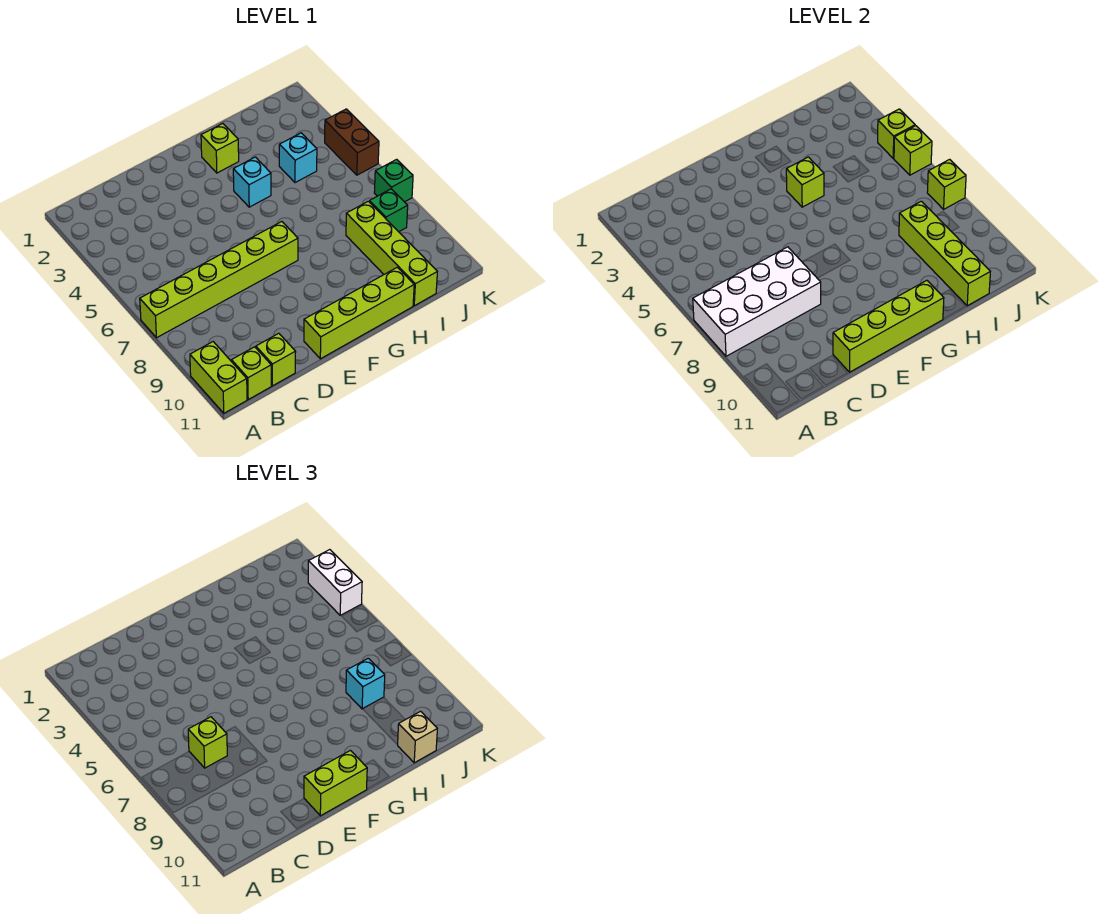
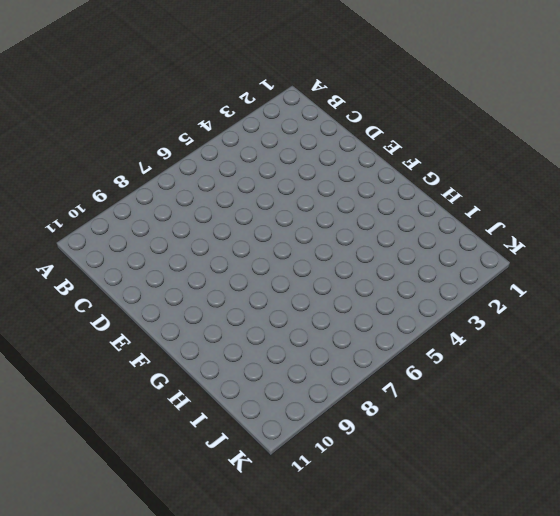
none -> lime 1x6 brick [140,222,298,338]
none -> lime 1x2 brick [190,342,247,413]
none -> lime 1x1 brick [231,347,271,399]

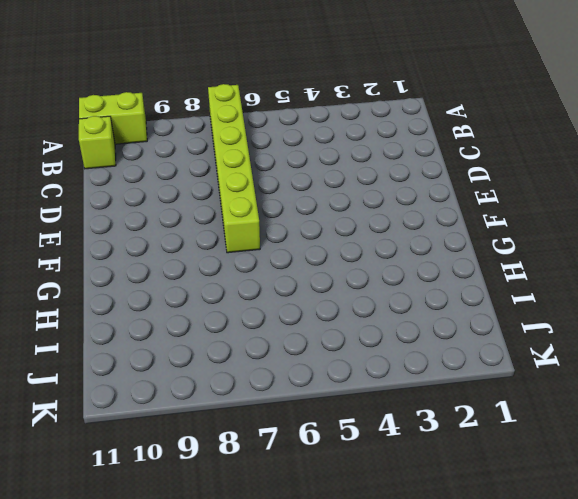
none -> lime 1x1 brick [256,333,296,386]
none -> lime 1x4 brick [304,267,414,359]
none -> lime 1x1 brick [201,124,239,173]

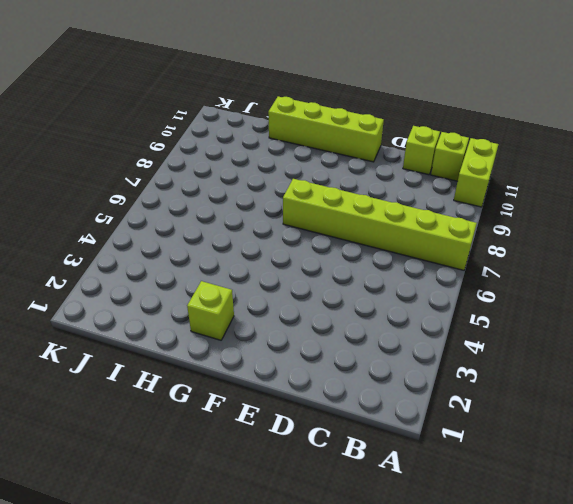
none -> cyan 1x1 brick [233,157,271,207]
none -> cyan 1x1 brick [279,133,317,183]
none -> lime 1x4 brick [346,201,437,306]

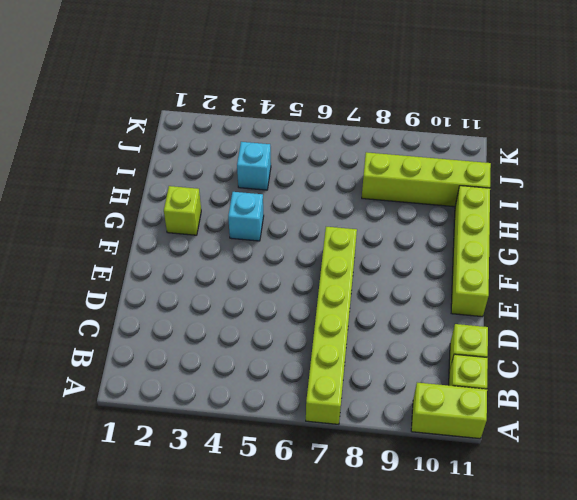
none -> green 1x1 brick [369,189,408,232]
none -> brown 1x2 brick [325,109,379,175]
none -> green 1x1 brick [374,159,413,202]

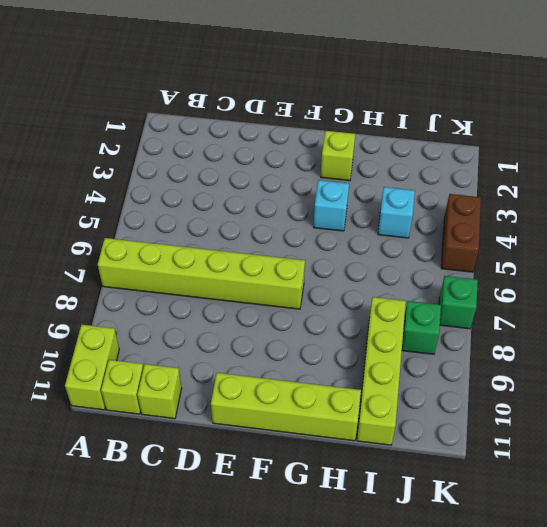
none -> white 2x4 brick [693,247,821,356]
none -> lime 1x4 brick [833,280,944,372]
none -> lime 1x1 brick [786,157,824,207]

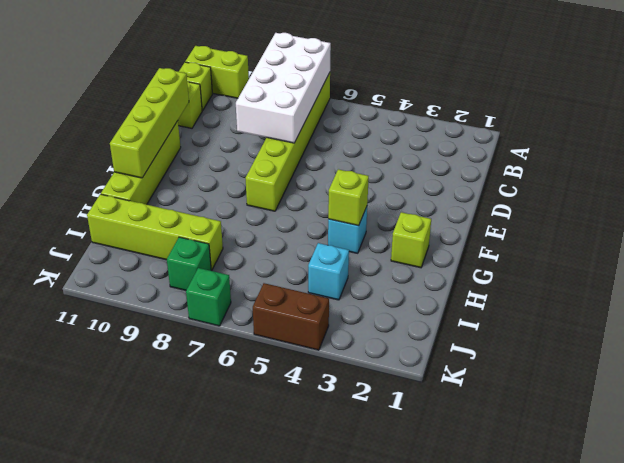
none -> lime 1x4 brick [899,201,990,306]
none -> lime 1x1 brick [878,109,915,158]
none -> lime 1x1 brick [894,126,932,175]

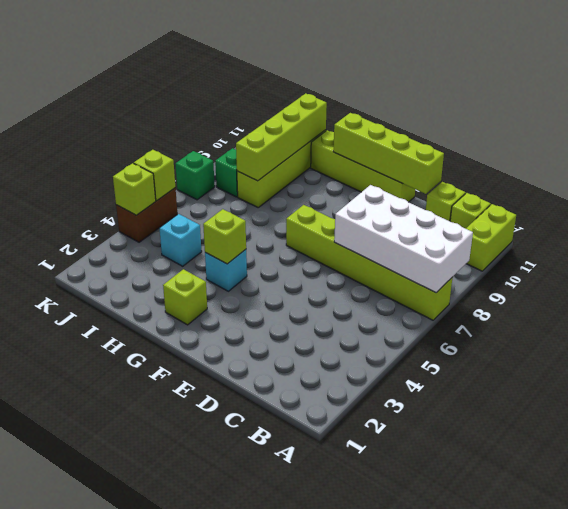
none -> lime 1x1 brick [927,159,966,209]
none -> lime 1x1 brick [188,717,227,768]
none -> lime 1x2 brick [304,750,367,816]

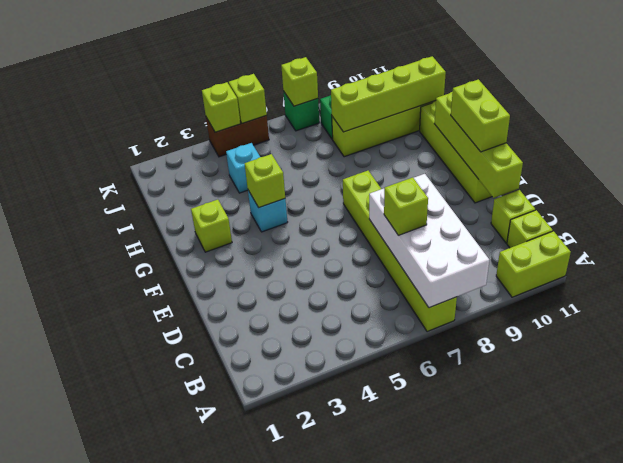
none -> cyan 1x1 brick [346,658,385,709]
none -> tan 1x1 brick [398,711,437,763]
none -> white 1x2 brick [308,550,362,615]

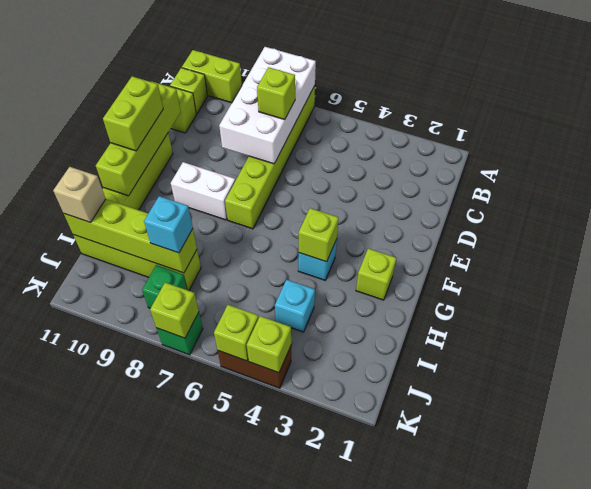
white 1x2 brick [171,162,235,220] -> white 1x2 brick moved to [308,550,362,615]

